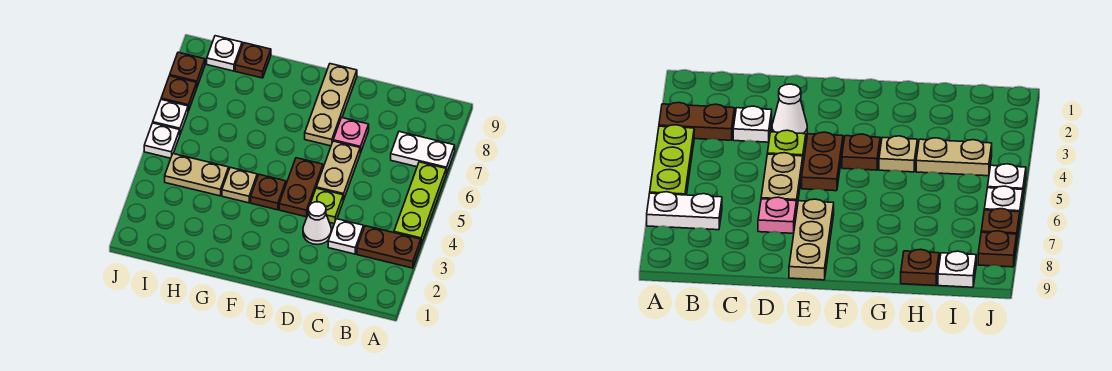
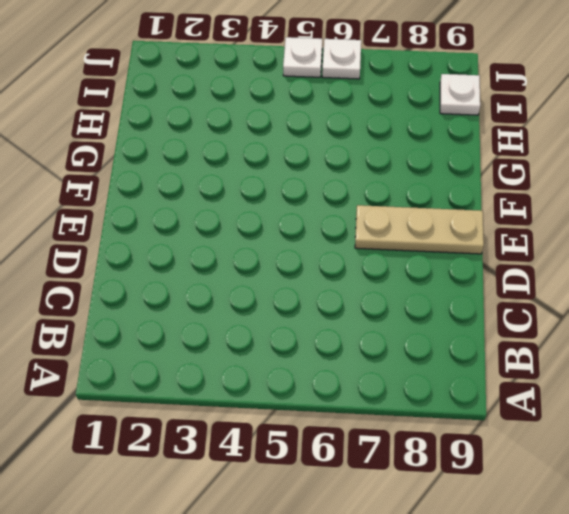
none -> brown 1x2 plate [357,226,421,268]
none -> lime 1x3 plate [394,162,446,244]
none -> white 1x2 plate [391,132,455,174]

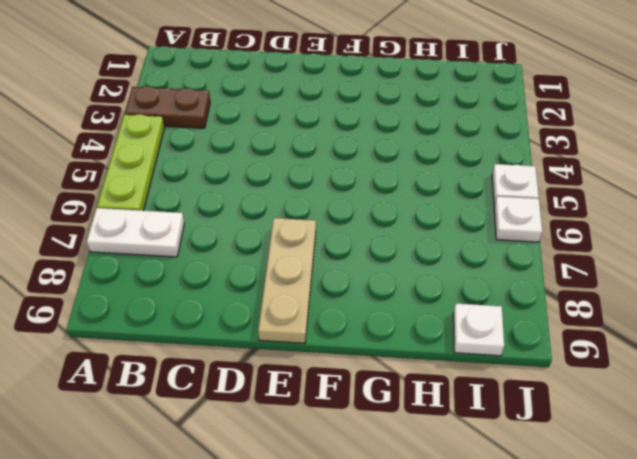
none -> white 1x1 plate [328,219,364,254]
none -> white 1x1 cone [303,202,331,245]
none -> lime 1x1 plate [311,188,343,224]

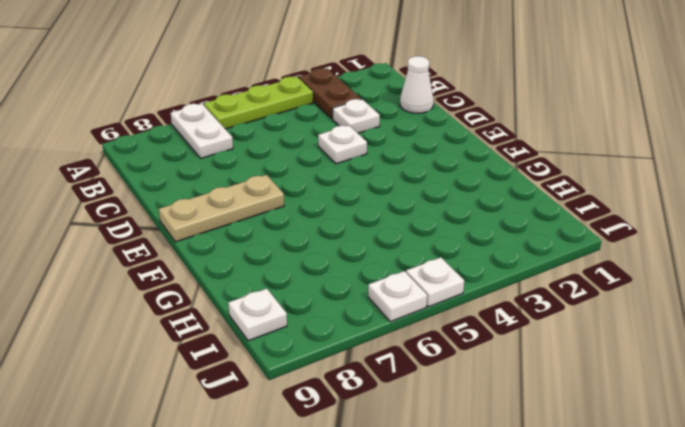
white 1x1 cone [400,56,434,113] -> white 1x1 cone moved to [303,202,331,245]
white 1x1 plate [318,125,367,164] -> lime 1x1 plate [311,188,343,224]
none -> tan 1x2 plate [316,141,360,200]
none -> pink 1x1 plate [333,118,369,153]
none -> brown 1x2 plate [279,158,323,217]

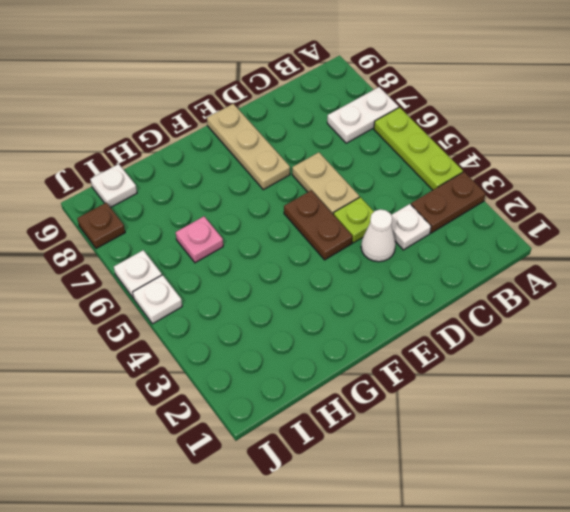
pink 1x1 plate [176,216,223,263] -> pink 1x1 plate moved to [333,118,369,153]
none -> brown 1x1 plate [251,174,286,210]
none -> tan 1x1 plate [222,167,257,203]
none -> tan 1x2 plate [165,154,229,196]

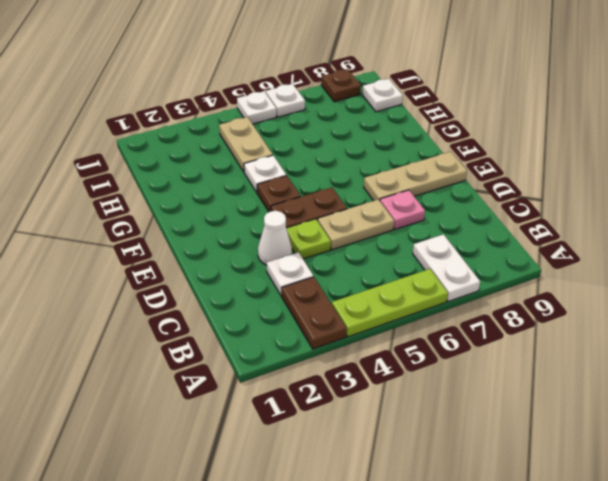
white 1x1 plate [244,155,286,192] -> tan 1x1 plate [222,167,257,203]
none -> brown 1x1 plate [235,43,271,78]
none -> brown 1x1 plate [161,76,197,111]

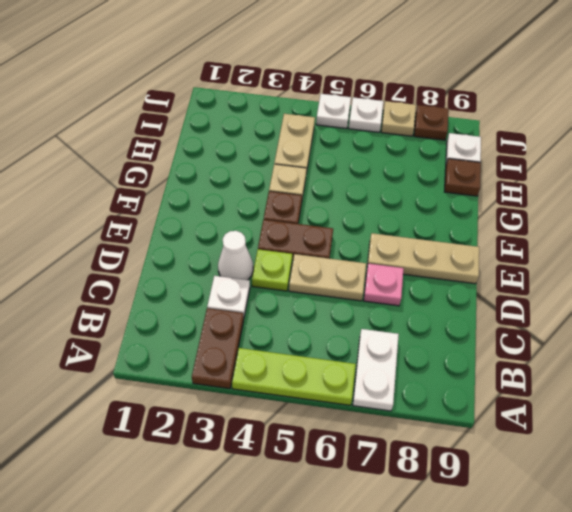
tan 1x1 plate [381,101,416,136] -> brown 1x1 plate [161,76,197,111]

